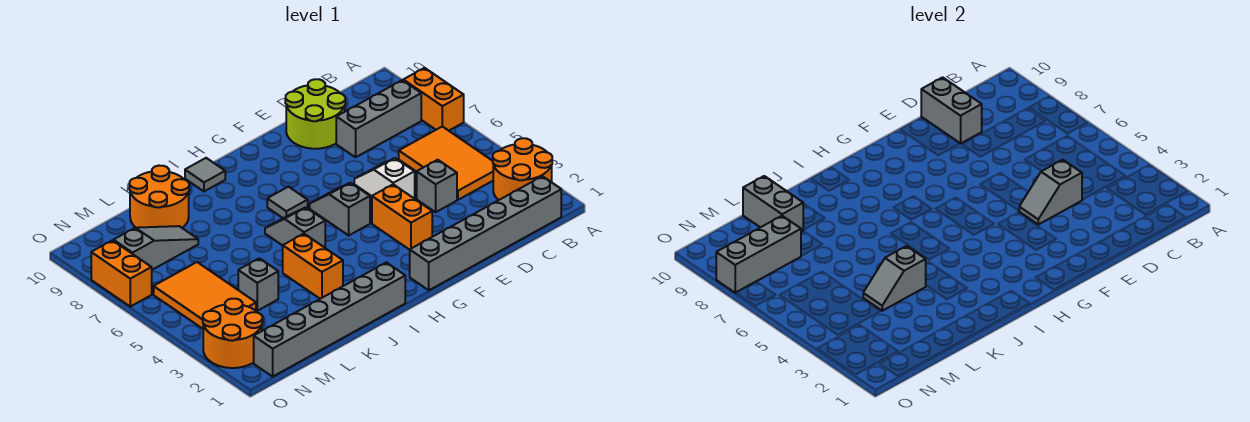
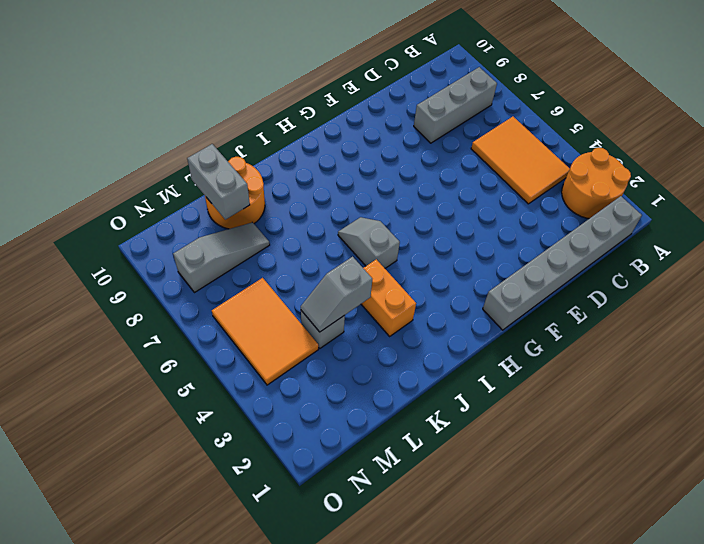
none -> orange 1x2 brick [403,68,464,131]
none -> grey 1x1 brick [417,160,457,212]
none -> lime 2x2 round brick [285,79,345,149]

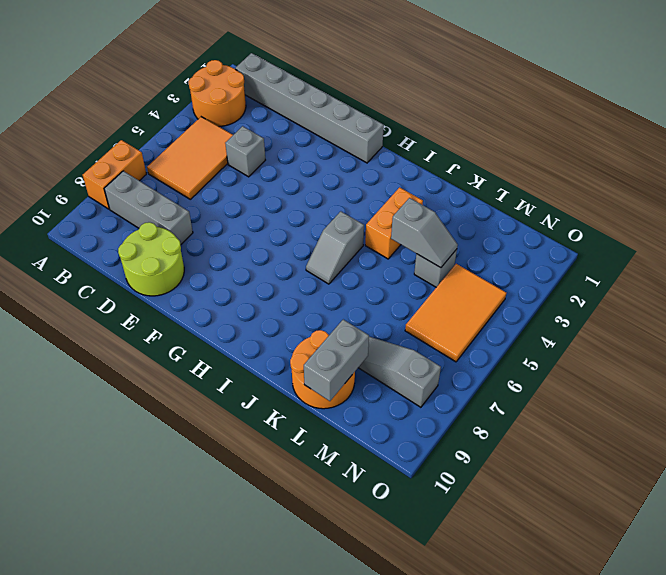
none -> white 1x2 slope [354,158,415,199]
none -> orange 1x2 brick [372,184,432,250]
none -> grey 1x2 slope [310,183,370,235]

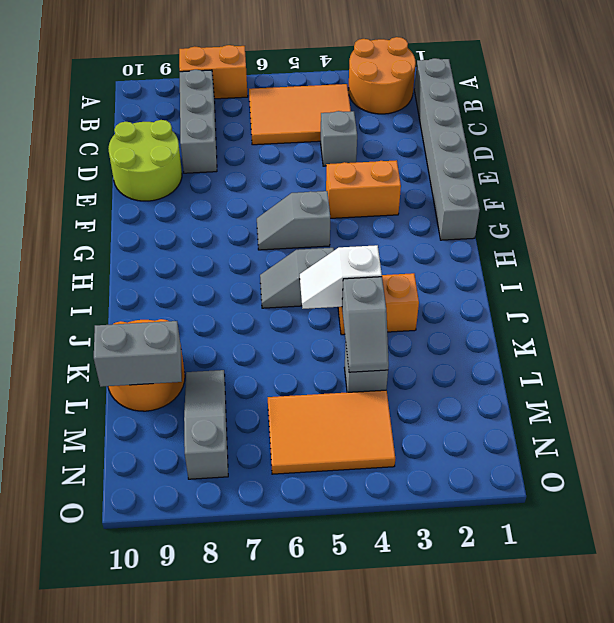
white 1x2 slope [300,245,382,309] -> white 1x2 slope moved to [354,158,415,199]
none -> grey 1x1 tile [267,187,308,218]
none -> grey 1x6 brick [254,262,405,376]
none -> grey 1x1 tile [185,158,225,191]

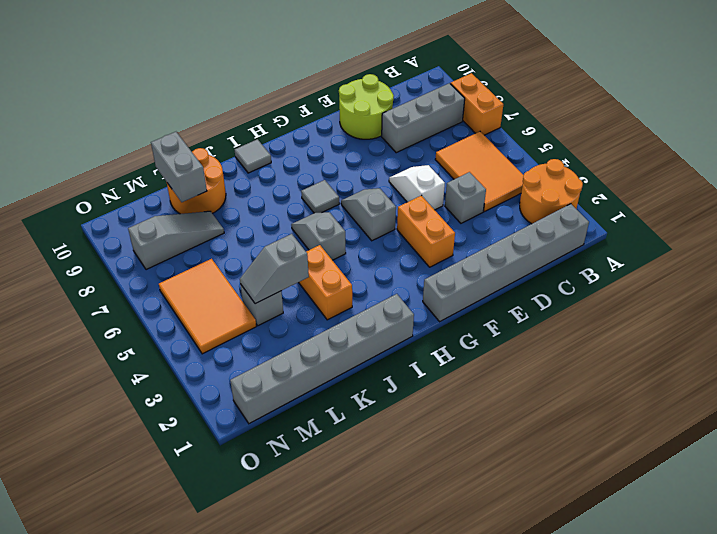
none -> orange 2x2 round brick [203,299,263,368]
none -> orange 1x2 brick [91,240,152,307]
none -> grey 1x2 slope [1019,160,1082,224]

